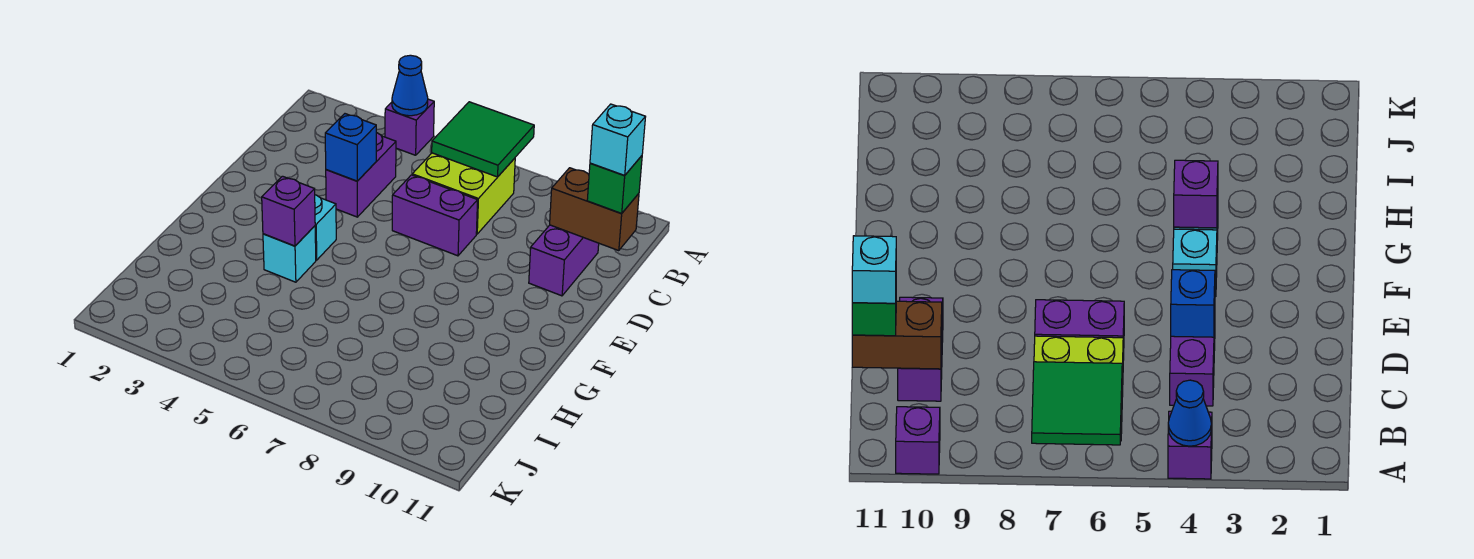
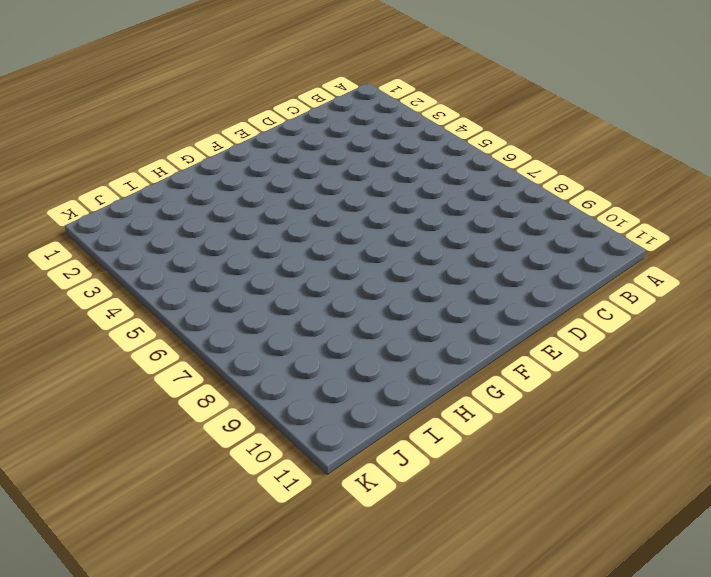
none -> purple 1x1 brick [385,99,434,155]
none -> purple 1x1 brick [896,407,940,474]
none -> lime 2x2 brick [412,153,515,234]

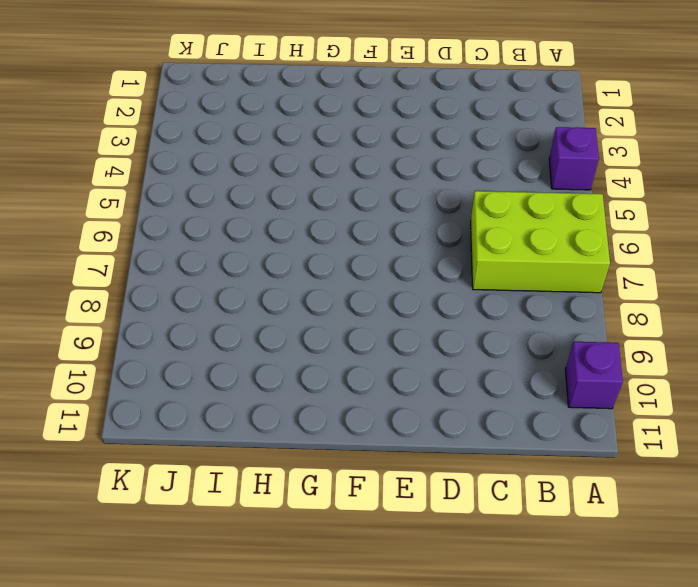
lime 2x3 brick [471,191,610,293] -> lime 2x2 brick [412,153,515,234]
none -> purple 1x2 brick [326,133,396,217]
none -> purple 1x2 brick [529,225,599,296]
none -> purple 1x2 brick [392,175,478,256]

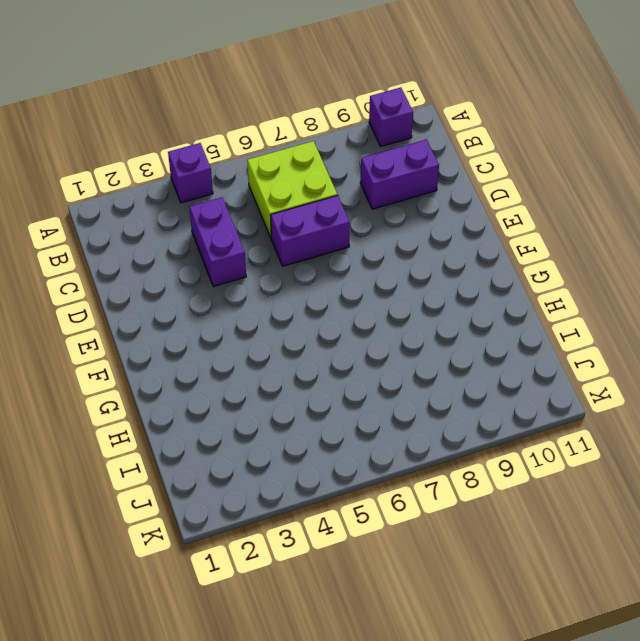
purple 1x2 brick [360,140,439,209] -> purple 1x2 brick turned to [529,225,599,296]
none -> cyan 1x1 brick [315,195,336,260]
none -> cyan 1x1 brick [263,226,316,282]
none -> blue 1x1 cone [392,55,428,116]

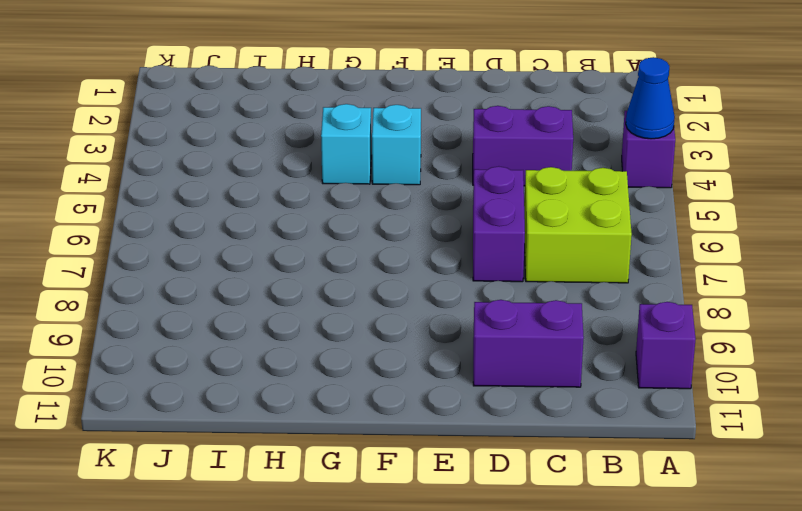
none -> green 2x2 tile [432,102,534,177]
none -> brown 1x2 brick [550,168,639,251]
none -> blue 1x1 brick [325,114,376,181]

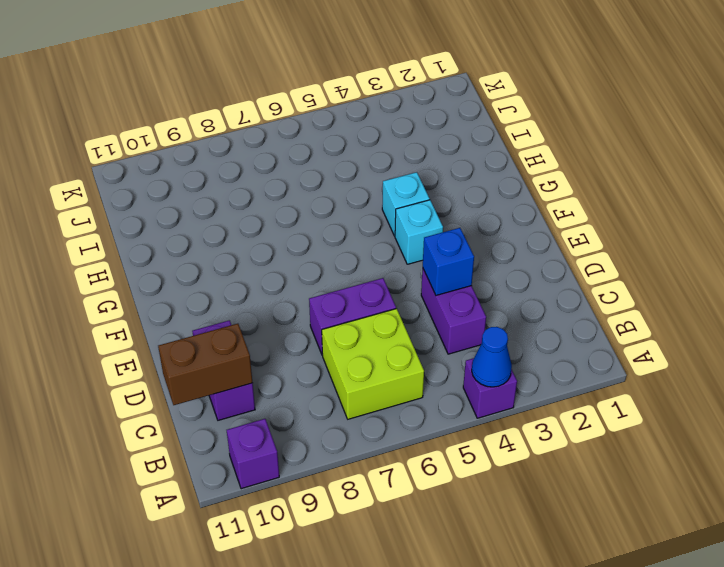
none -> green 2x2 tile [432,102,534,177]
none -> purple 1x1 brick [262,176,315,246]
none -> green 1x1 brick [587,156,642,214]

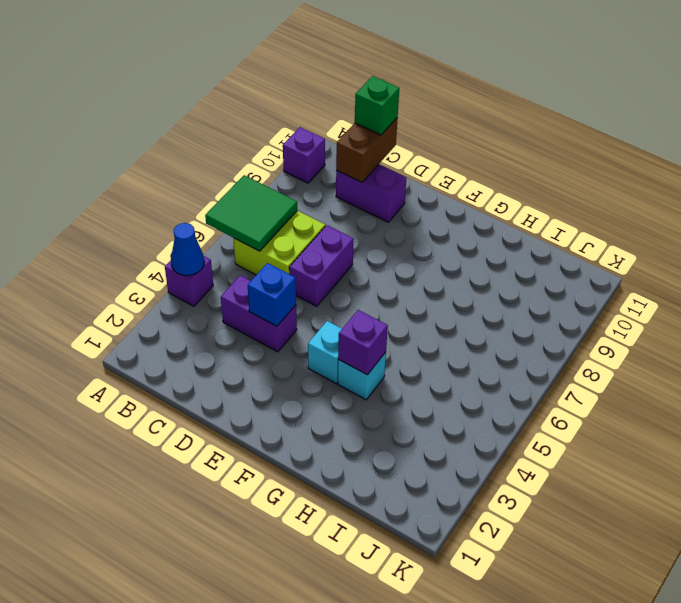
none -> cyan 1x1 brick [590,104,645,175]

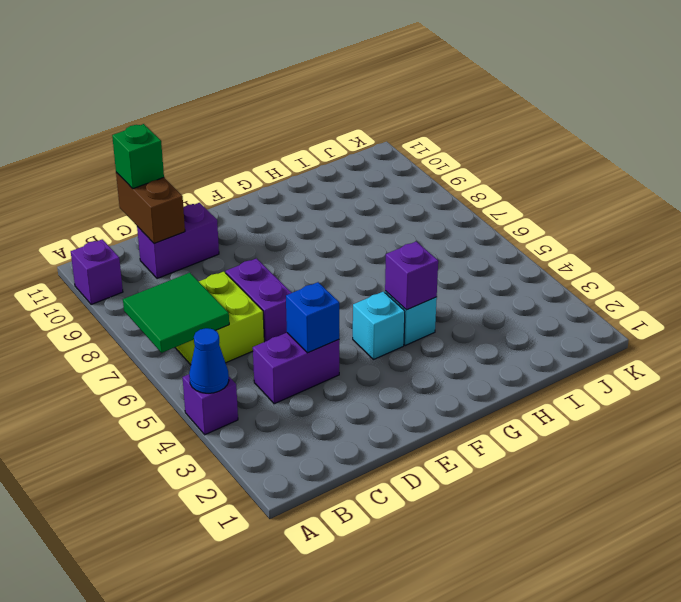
none -> cyan 1x1 brick [590,104,645,175]

